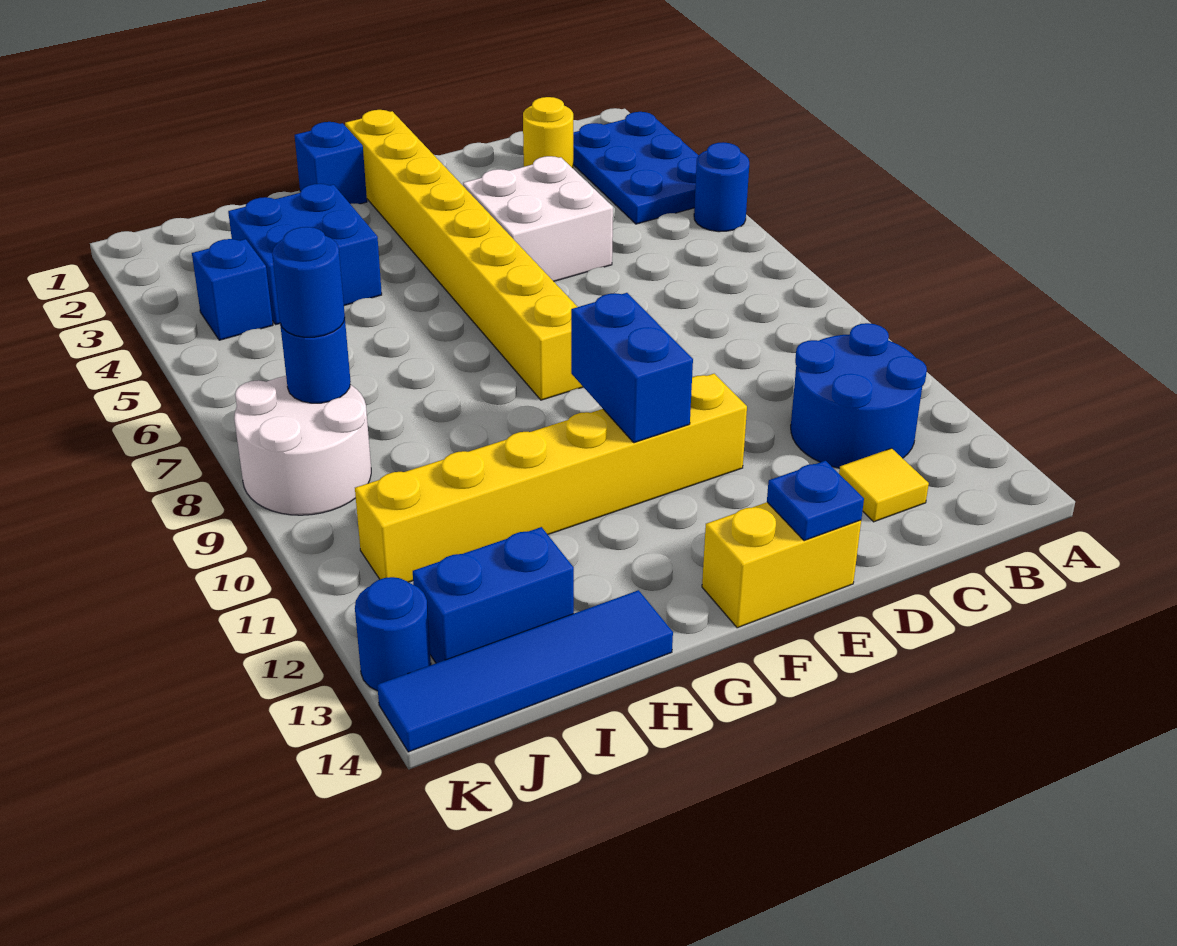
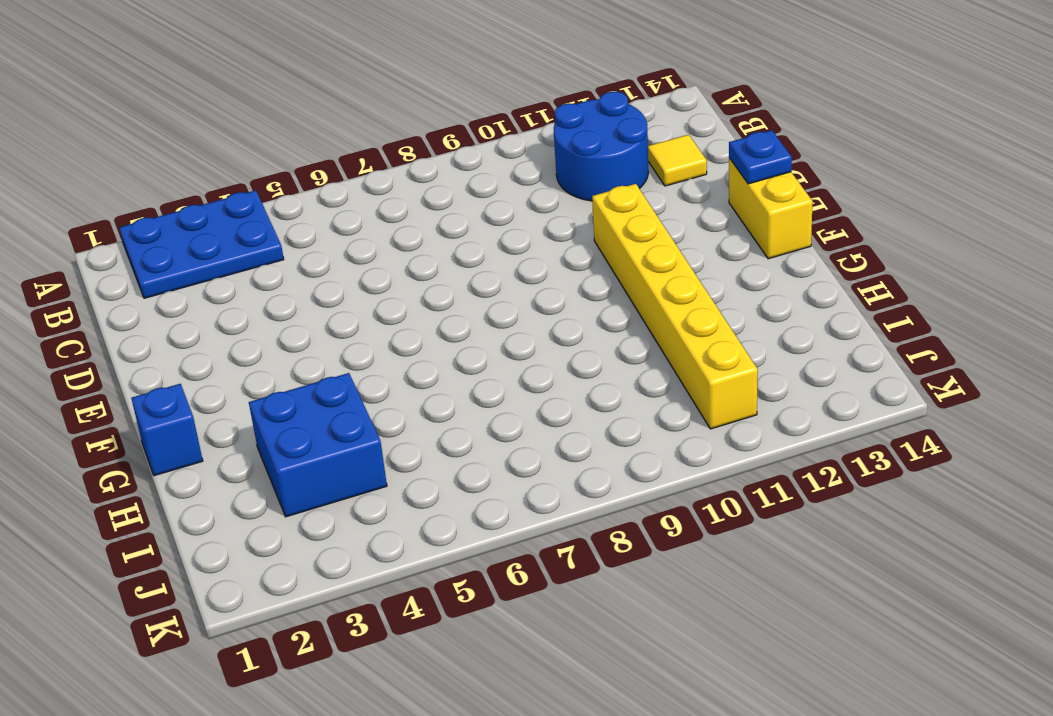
none -> blue 1x1 round brick [694,142,749,232]
none -> yellow 1x1 round brick [523,97,573,168]
none -> white 2x2 brick [463,156,613,281]

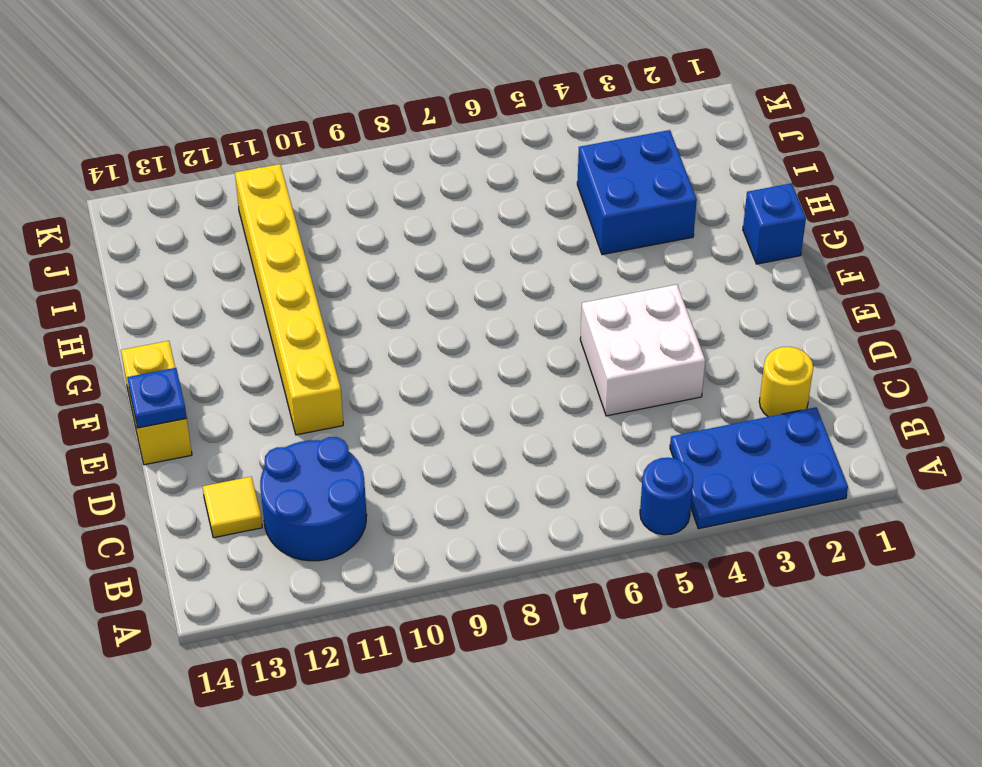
none -> yellow 1x8 brick [345,110,583,400]
none -> blue 1x4 tile [377,590,673,752]
none -> blue 1x2 brick [413,527,574,663]

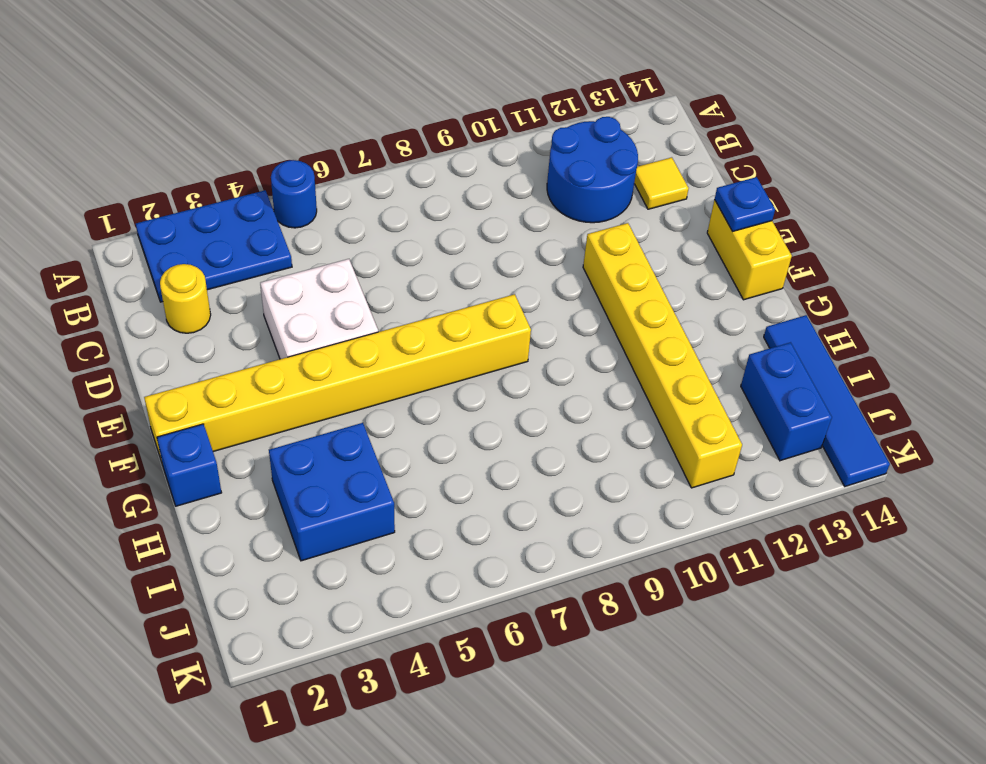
none -> blue 1x1 brick [192,239,273,340]
none -> white 2x2 round brick [234,376,371,515]
none -> blue 1x1 round brick [355,577,431,691]

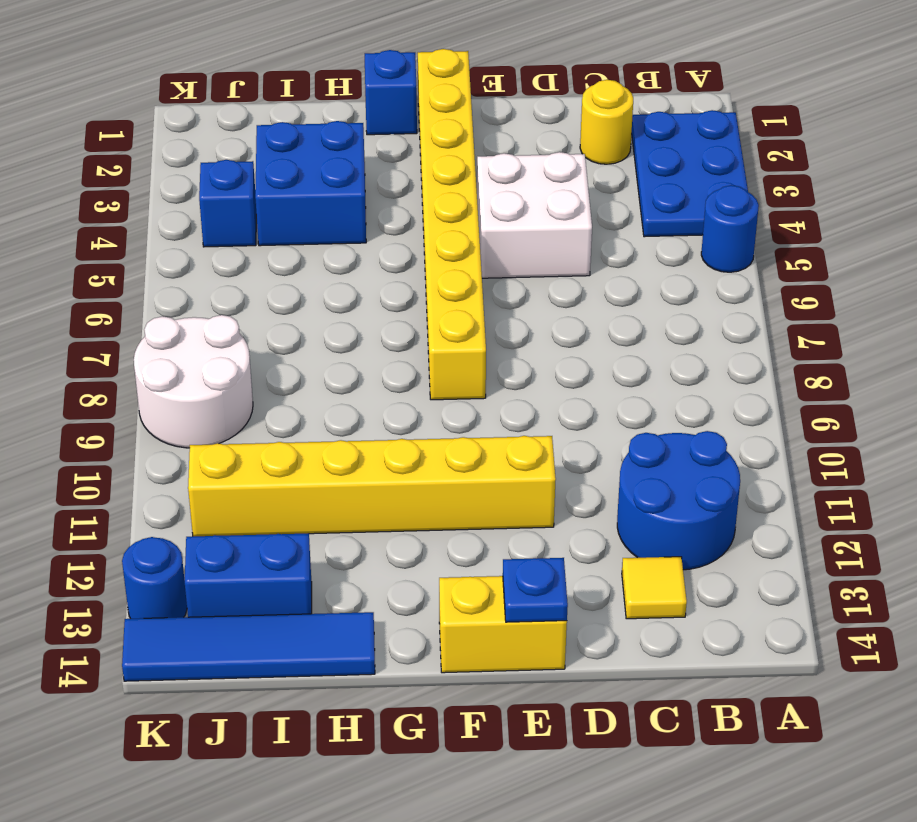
none -> blue 1x2 brick [571,293,693,443]
none -> blue 1x1 round brick [280,318,351,403]
none -> blue 1x1 round brick [272,227,345,337]

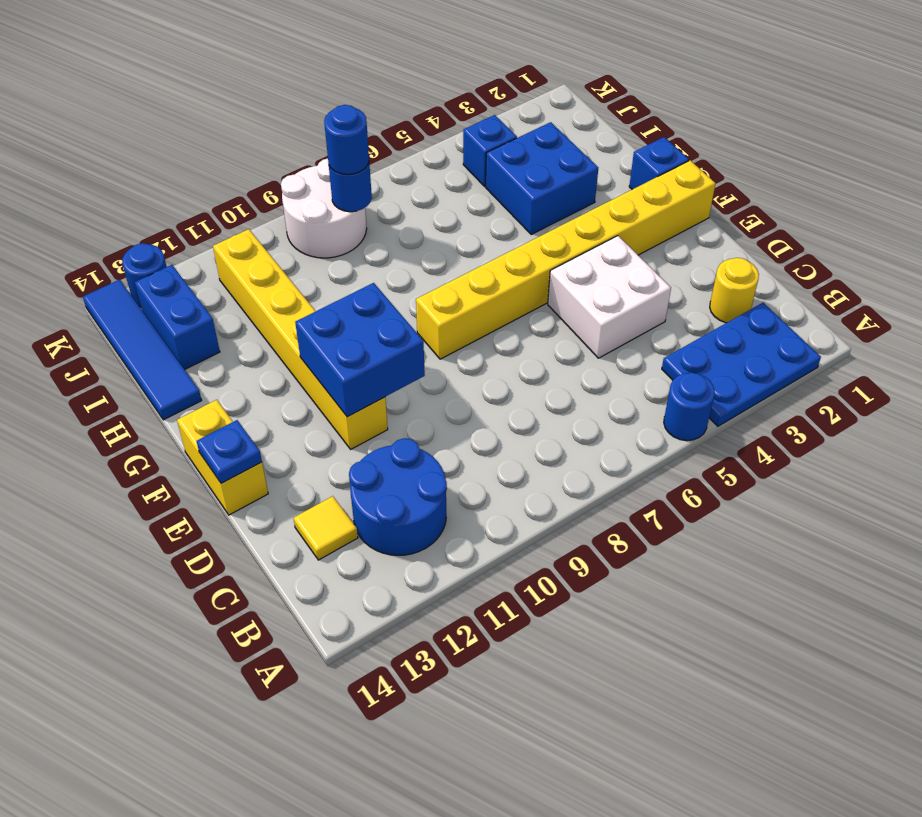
blue 2x2 brick [295,283,425,417] -> blue 1x2 brick [571,293,693,443]

